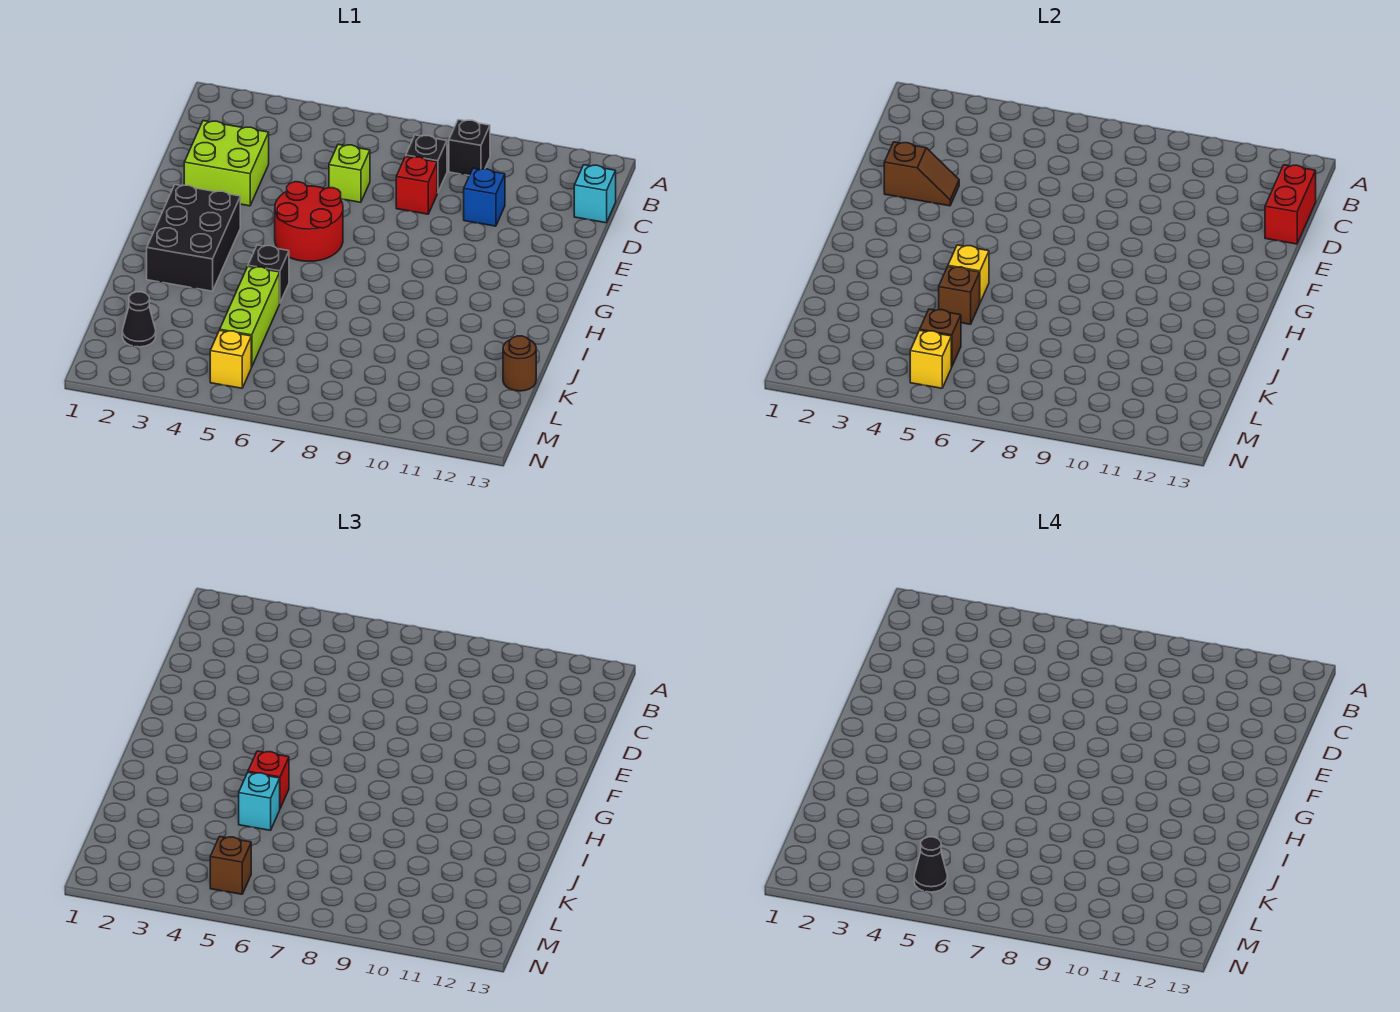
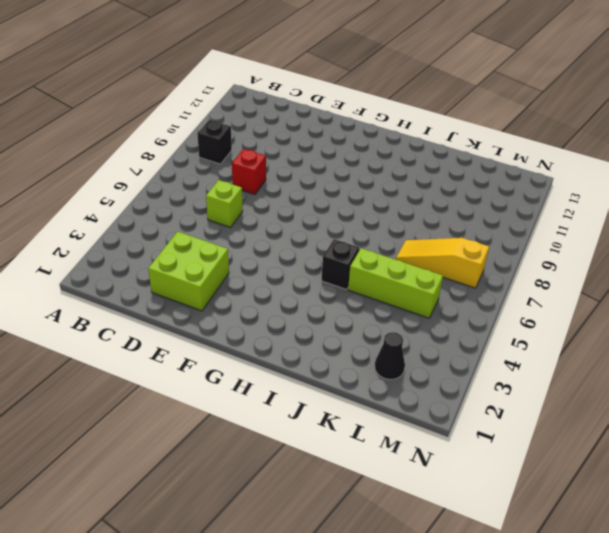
yellow 1x3 slope [396,238,489,288] -> none
none -> black 1x1 brick [406,135,447,193]
none -> cyan 1x1 brick [574,165,616,223]
none -> blue 1x1 brick [464,168,505,226]

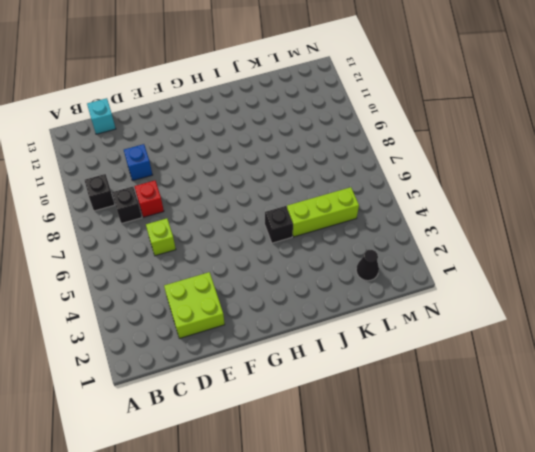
none -> red 2x2 round brick [275,182,343,261]
none -> black 2x3 brick [147,185,240,291]
none -> brown 1x1 round brick [503,336,536,391]

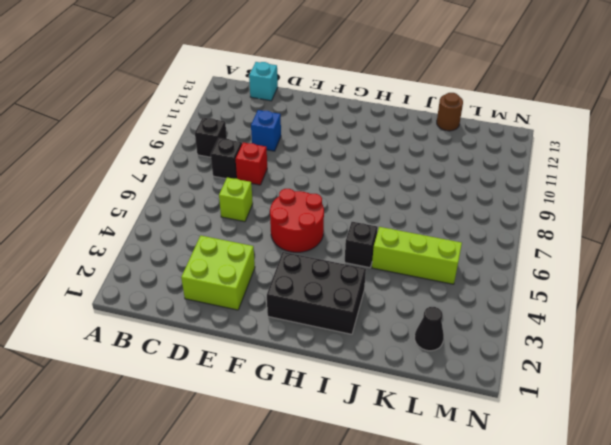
none -> yellow 1x1 brick [210,330,251,388]
none -> red 1x2 brick [1265,165,1316,244]
none -> brown 1x2 slope [884,142,959,206]

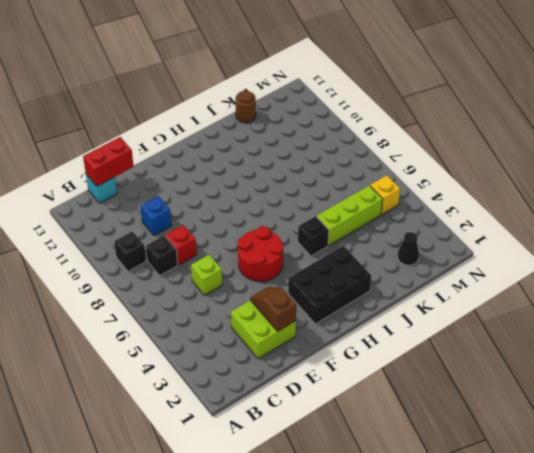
none -> yellow 1x1 brick [948,245,989,302]
none -> brown 1x1 brick [939,266,980,324]
none -> brown 1x1 brick [920,309,961,367]

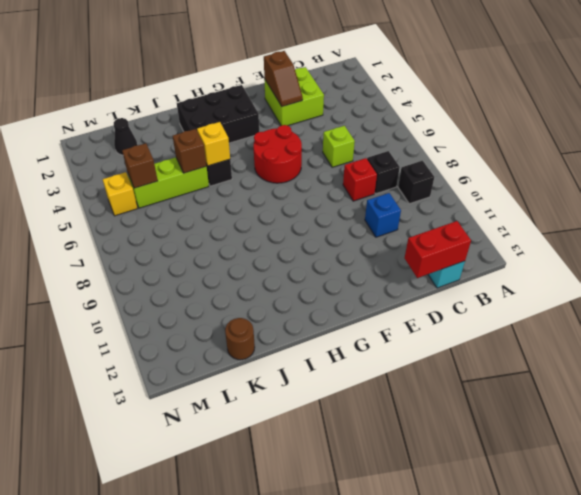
none -> yellow 1x1 brick [910,330,951,388]
none -> red 1x1 brick [248,751,289,808]
none -> cyan 1x1 brick [239,772,280,830]

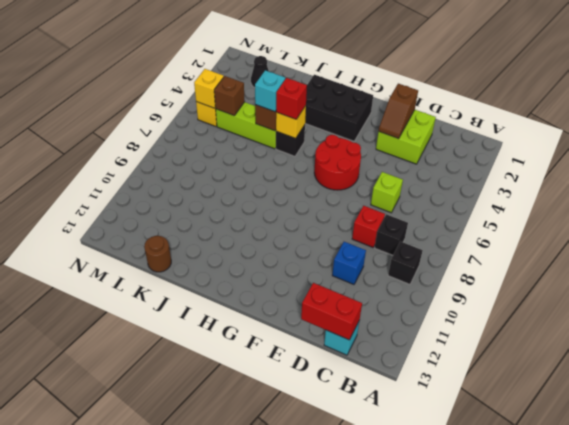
none -> brown 1x1 brick [210,836,251,894]
none -> black 1x1 cone [914,837,948,892]

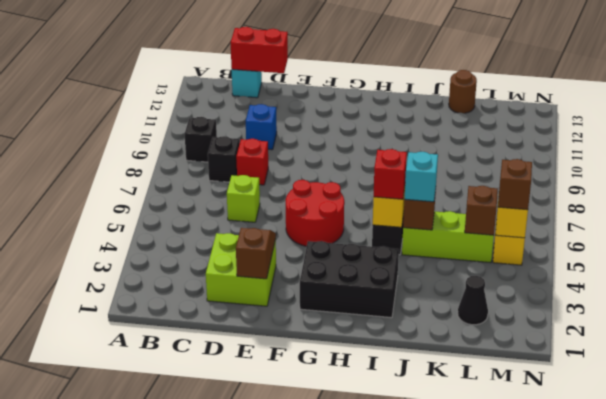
none -> black 1x1 cone [914,837,948,892]

